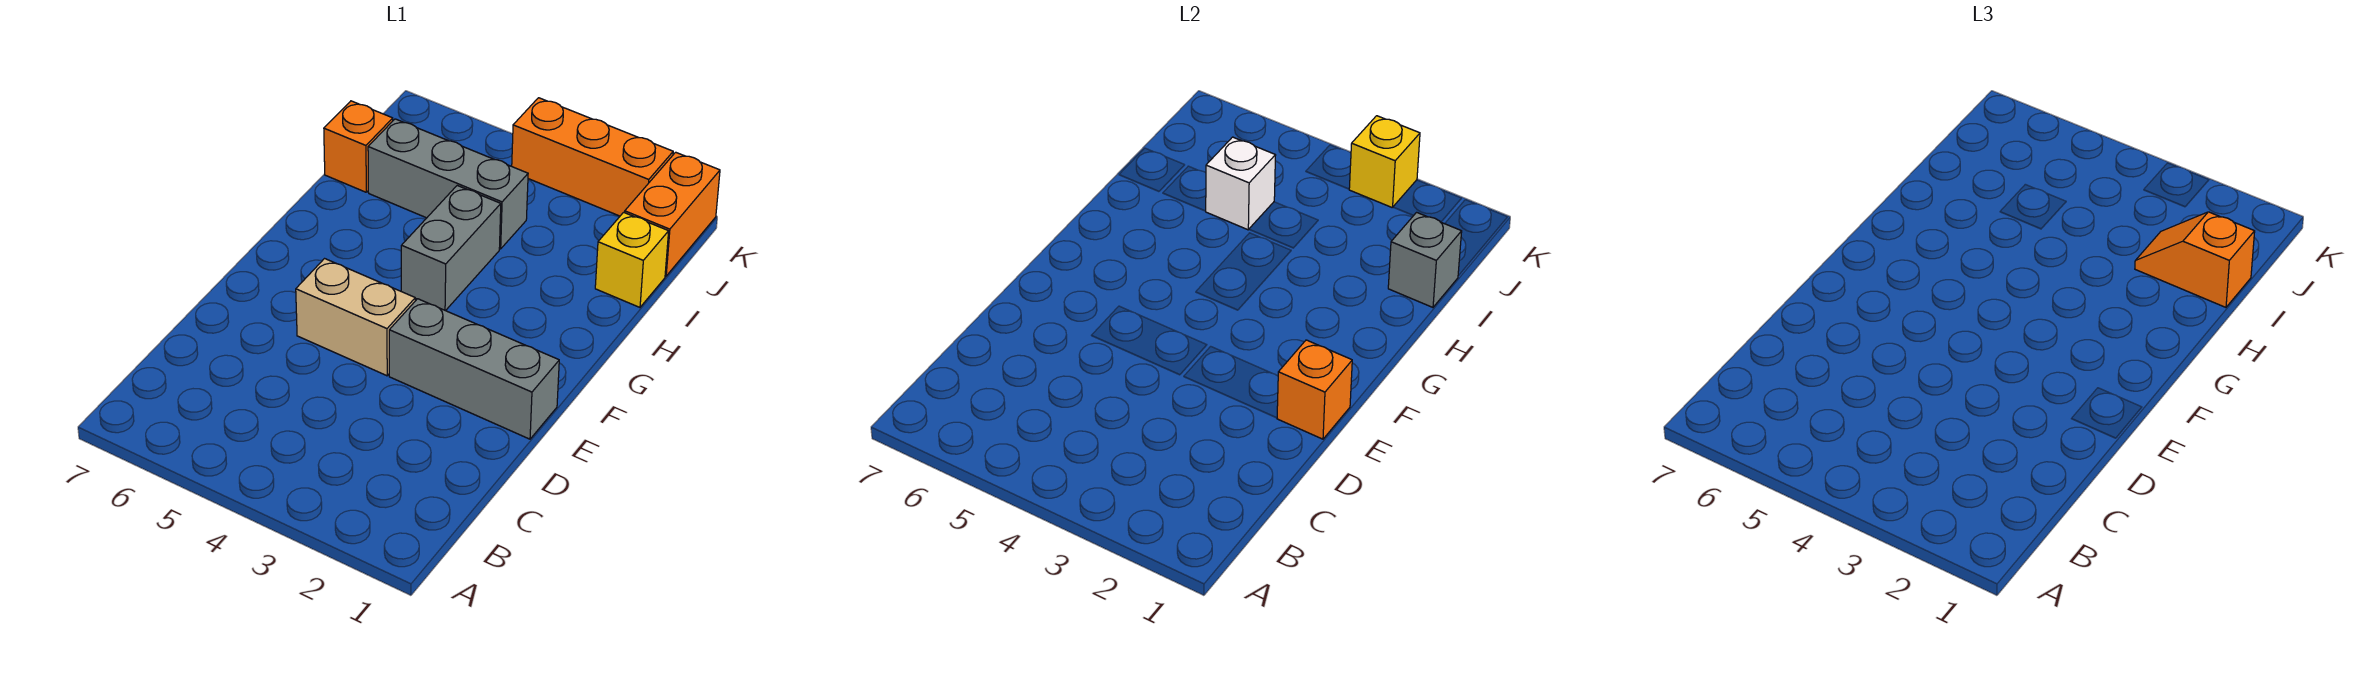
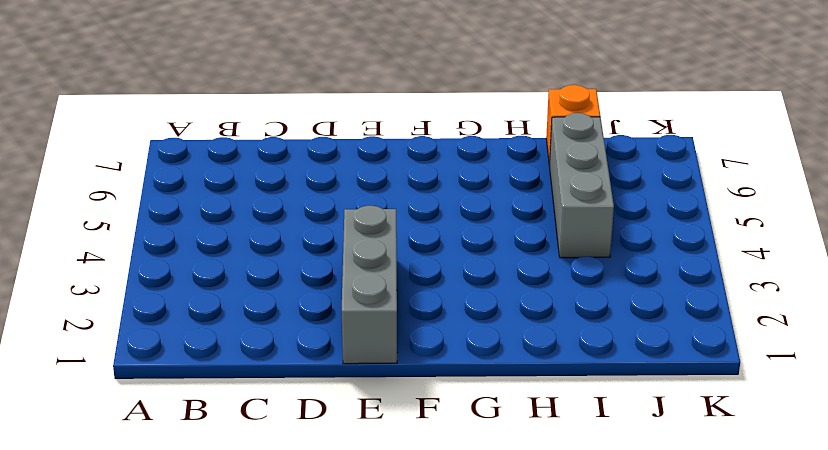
none -> tan 1x2 brick [296,259,415,376]
none -> grey 1x2 brick [401,186,501,311]
none -> yellow 1x1 brick [595,212,669,307]

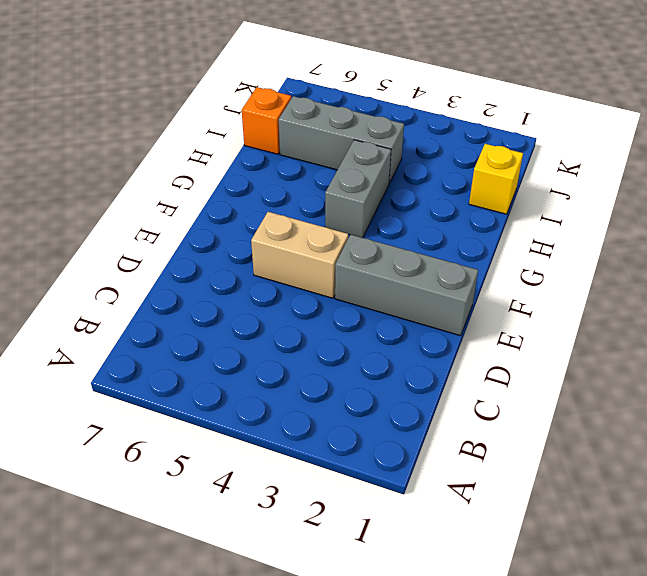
none -> orange 1x2 brick [625,152,720,276]
none -> orange 1x3 brick [512,98,673,216]
none -> orange 1x1 brick [1277,340,1352,439]

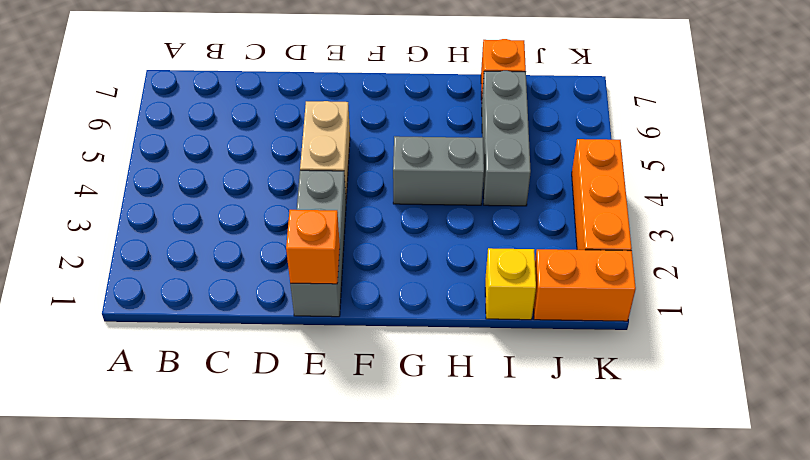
none -> grey 1x1 brick [1388,212,1462,307]
none -> white 1x1 brick [1206,137,1276,230]
none -> yellow 1x1 brick [1349,116,1420,208]

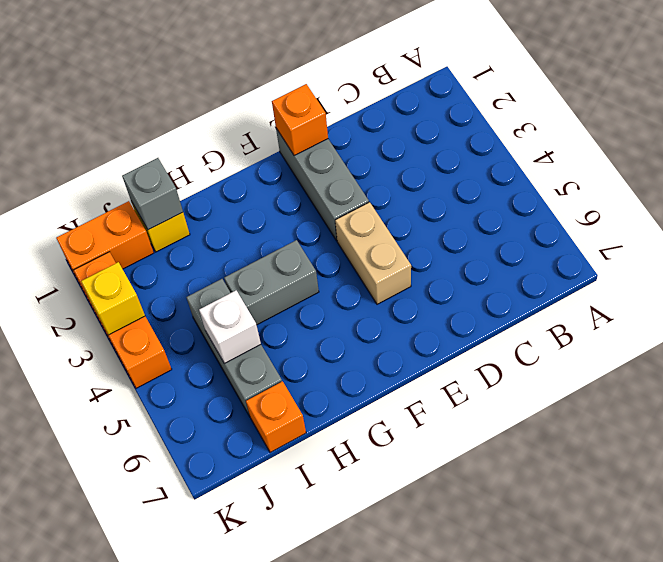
none -> orange 1x2 slope [2135,212,2255,307]

